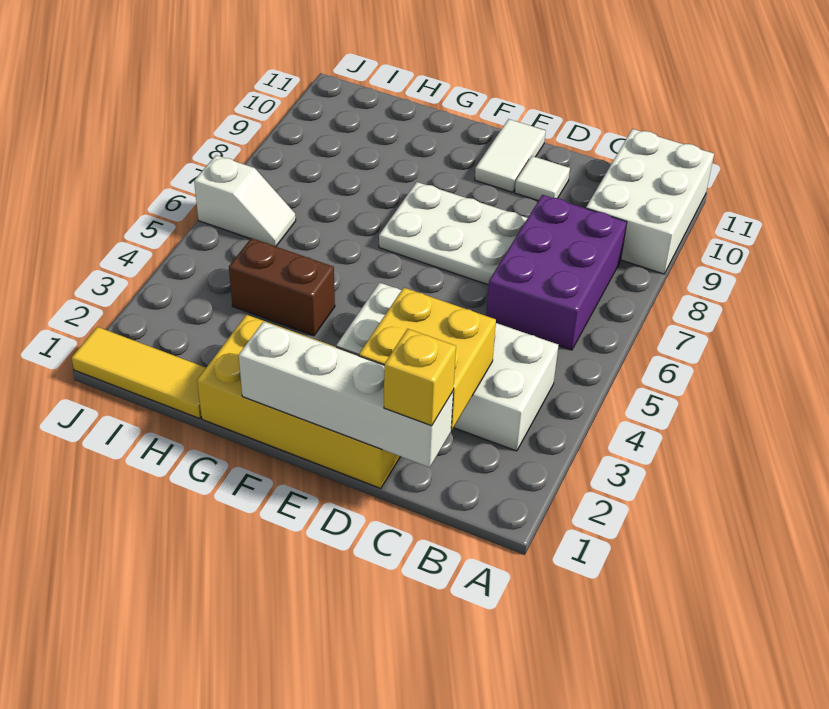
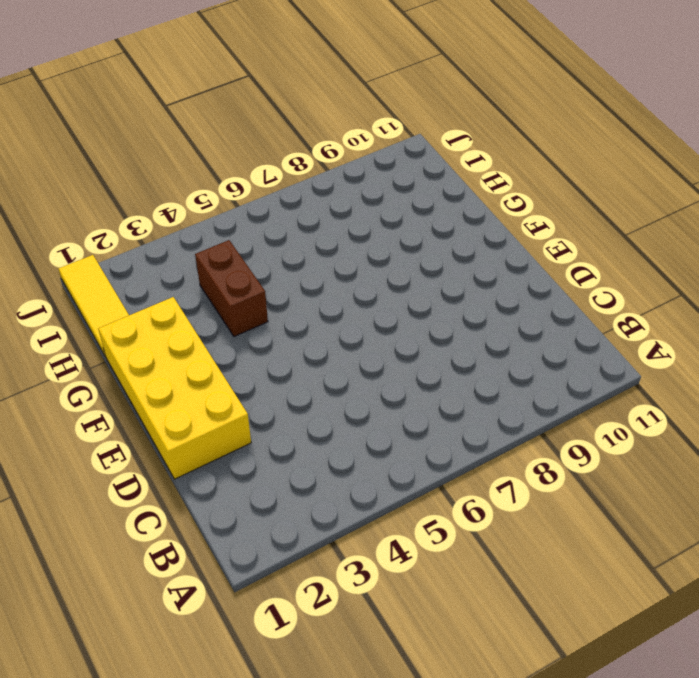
none -> white 2x3 brick [586,129,714,274]
none -> white 2x4 brick [336,283,559,451]
none -> purple 2x3 brick [486,195,627,350]

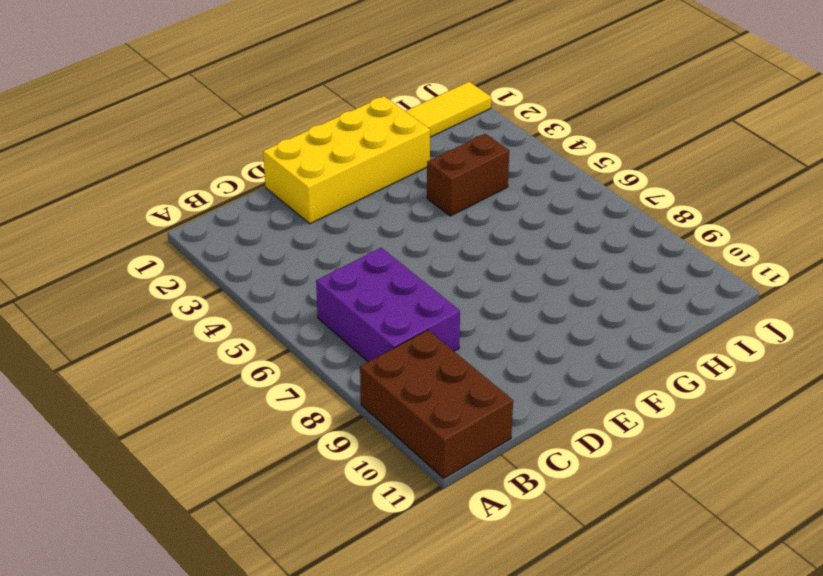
brown 2x3 brick [360,330,513,478] -> white 2x3 brick [586,129,714,274]
none -> white 2x4 brick [336,283,559,451]
none -> white 2x3 plate [379,182,528,285]
none -> white 1x1 tile [515,156,570,201]

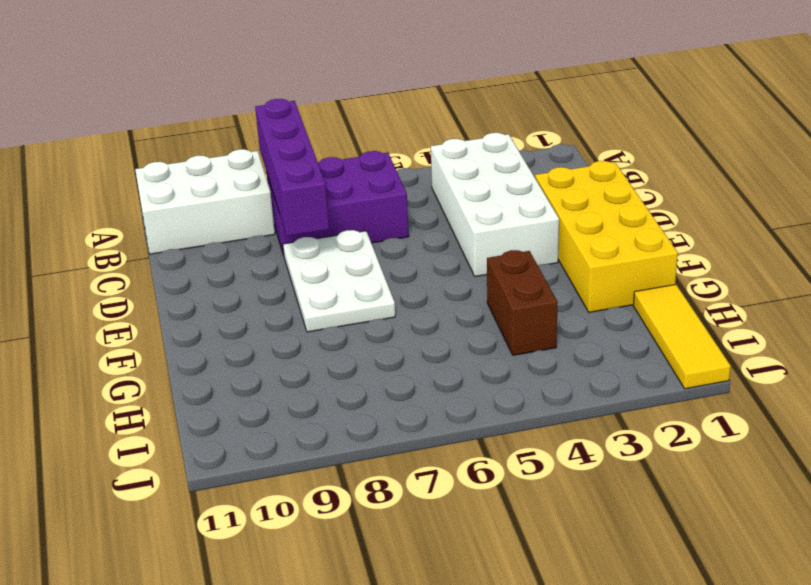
purple 1x4 brick [255,99,329,236] -> none
none -> white 1x1 tile [515,156,570,201]
none -> white 1x2 tile [475,119,546,192]
none -> white 1x2 slope [194,155,296,246]

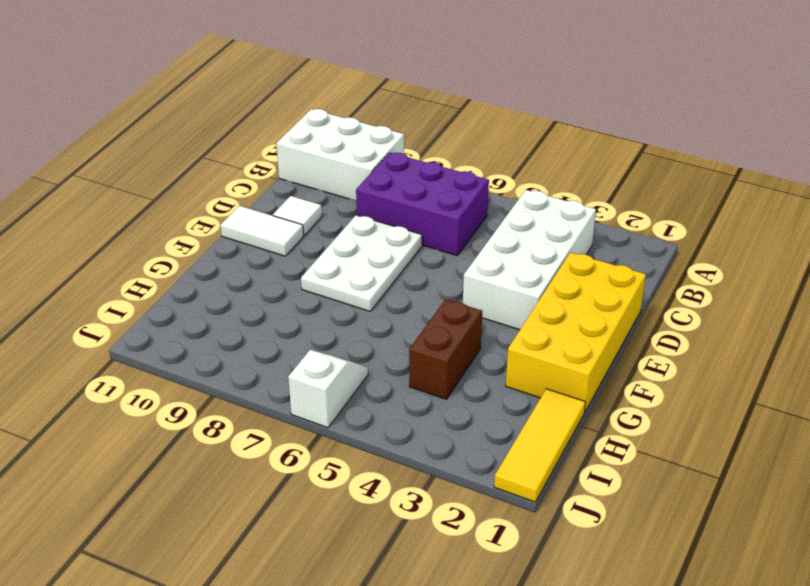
none -> white 1x4 brick [239,322,453,468]
none -> yellow 2x2 brick [359,288,496,430]
none -> yellow 1x1 brick [384,329,456,426]

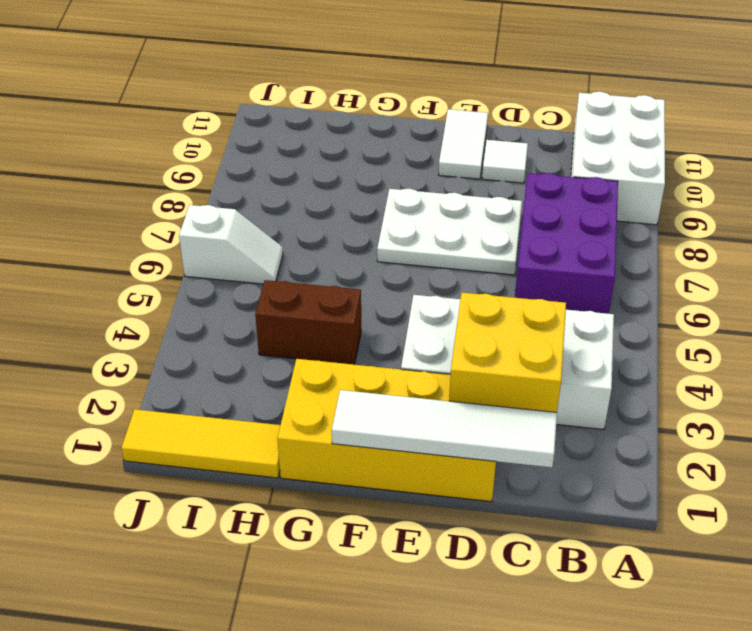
white 1x4 tile [332,390,557,467] -> white 1x4 brick [239,322,453,468]
none -> yellow 1x1 brick [384,329,456,426]

